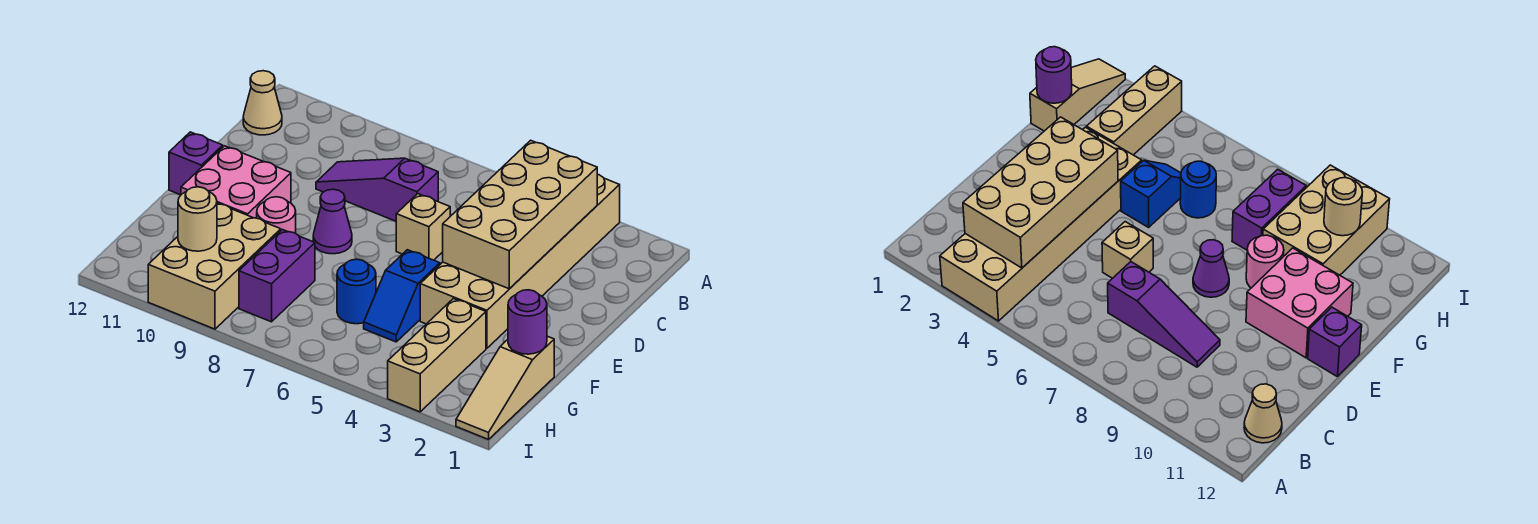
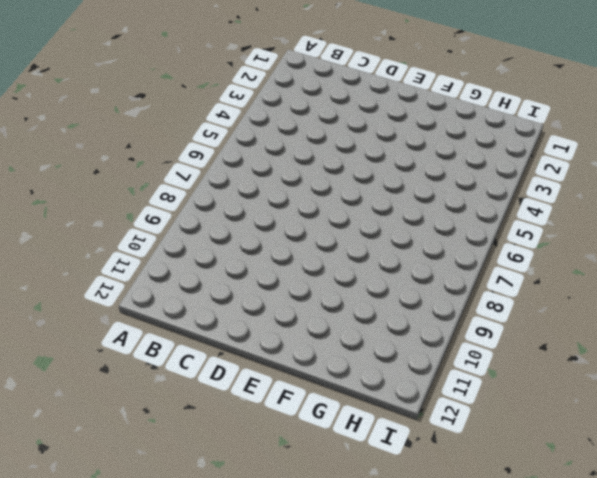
none -> tan 2x6 brick [420,174,620,348]
none -> tan 1x1 cone [243,71,282,135]
none -> purple 1x3 slope [316,158,438,221]

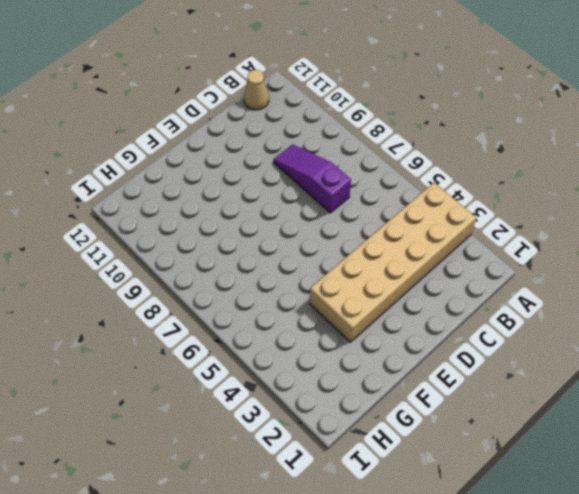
none -> tan 1x1 brick [396,194,450,260]
none -> purple 1x1 cone [313,189,352,254]
none -> pink 2x2 brick [181,146,291,218]

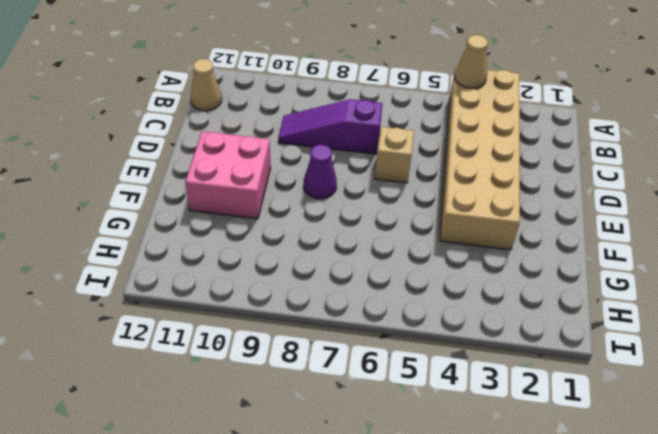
tan 1x1 cone [455,35,488,88] -> none
none -> purple 1x1 brick [169,132,223,195]
none -> blue 1x2 slope [364,250,440,342]
none -> pink 1x1 round brick [257,197,296,233]

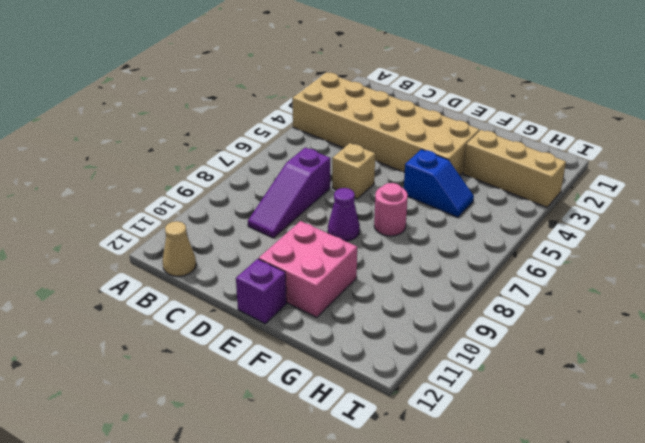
pink 1x1 round brick [374,183,408,236] -> pink 1x1 round brick moved to [257,197,296,233]
none -> tan 1x3 slope [456,336,554,439]
none -> blue 1x1 round brick [337,259,376,324]
none -> purple 1x2 brick [239,230,315,322]

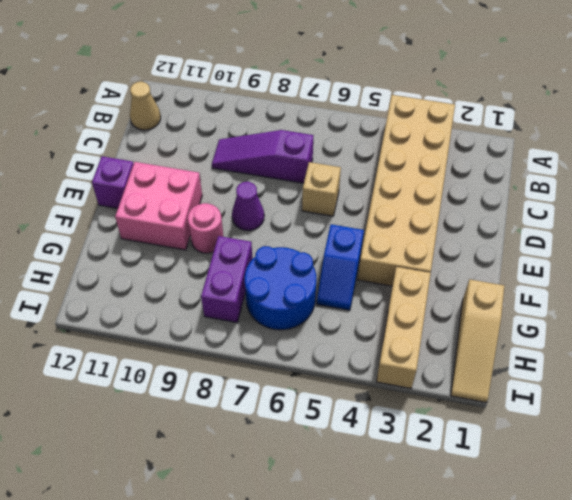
blue 2x2 round brick [245,246,316,330] -> blue 1x1 round brick [337,259,376,324]
none -> tan 2x3 brick [148,203,281,329]
none -> tan 2x4 brick [443,140,597,289]
none -> purple 1x1 round brick [508,290,547,354]

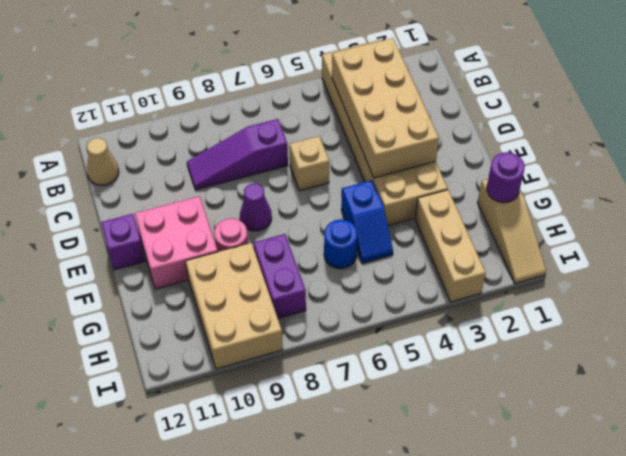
none -> tan 1x1 round brick [178,187,217,251]

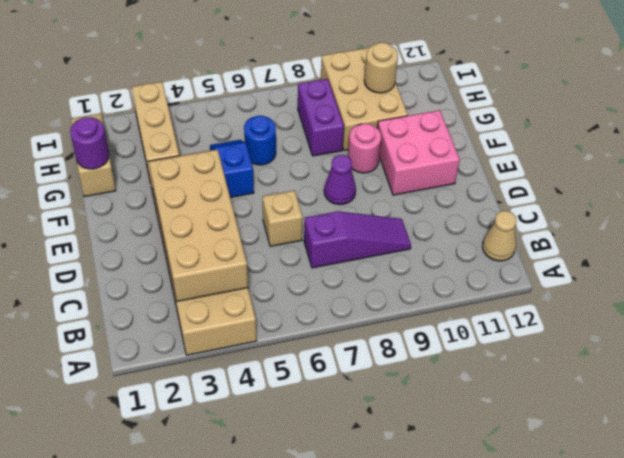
none -> purple 1x1 brick [169,132,223,195]

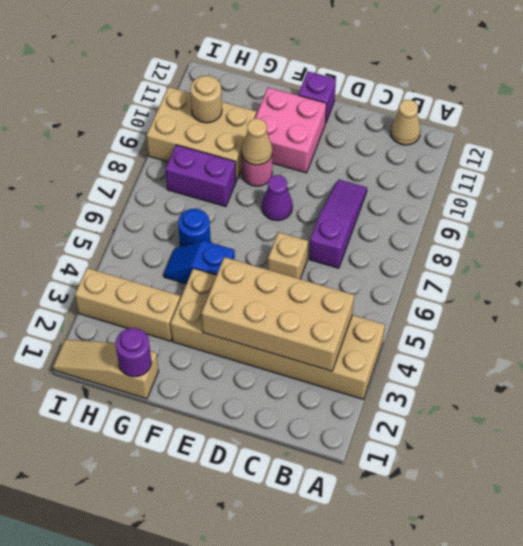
tan 1x1 cone [242,118,272,165] -> none

